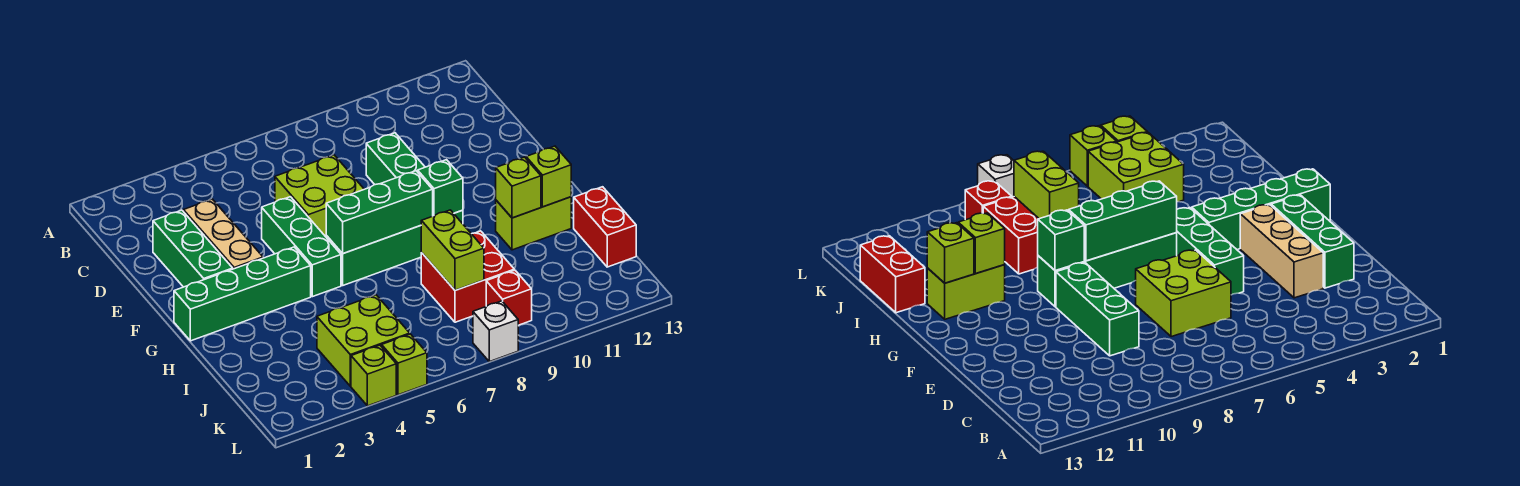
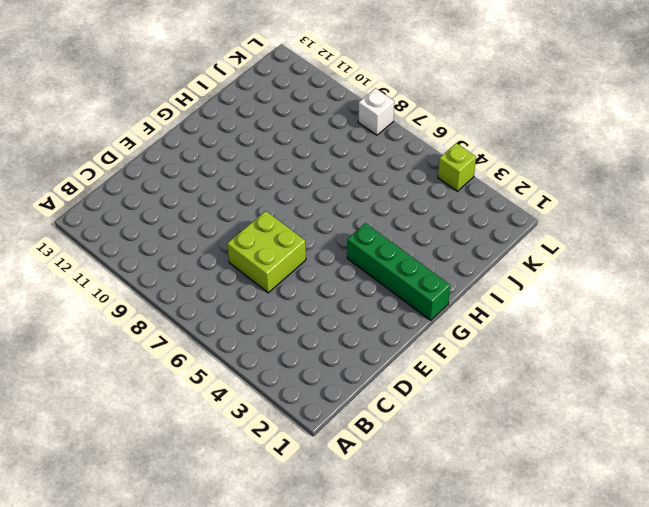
none -> green 1x3 brick [153,210,233,287]
none -> tan 1x3 brick [183,199,263,269]
none -> green 1x3 brick [366,133,425,185]

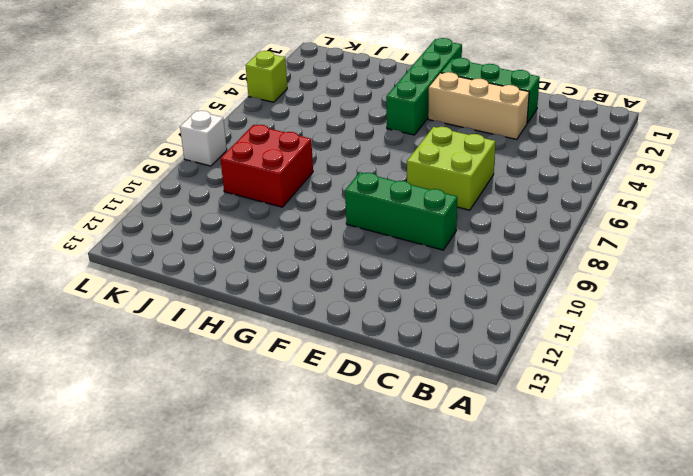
none -> green 1x3 brick [262,197,341,297]
none -> green 1x4 brick [326,210,463,285]
none -> lime 1x2 brick [496,197,571,250]

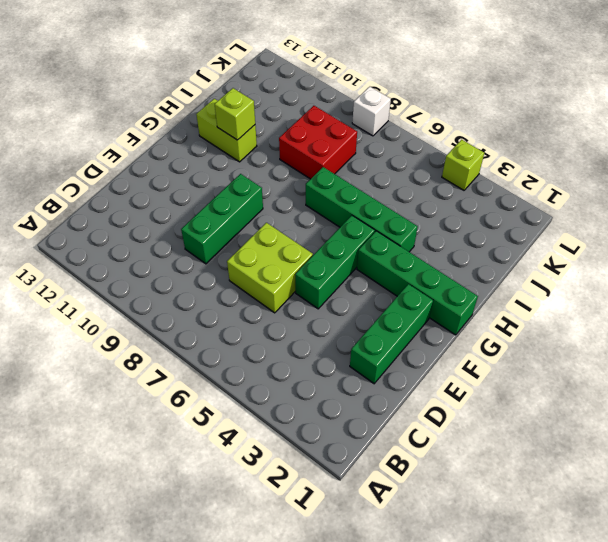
green 1x4 brick [306,167,418,252] -> green 1x4 brick moved to [326,210,463,285]
none -> tan 1x3 brick [183,199,263,269]
none -> red 1x2 brick [574,187,636,267]
none -> lime 2x2 brick [317,295,410,386]

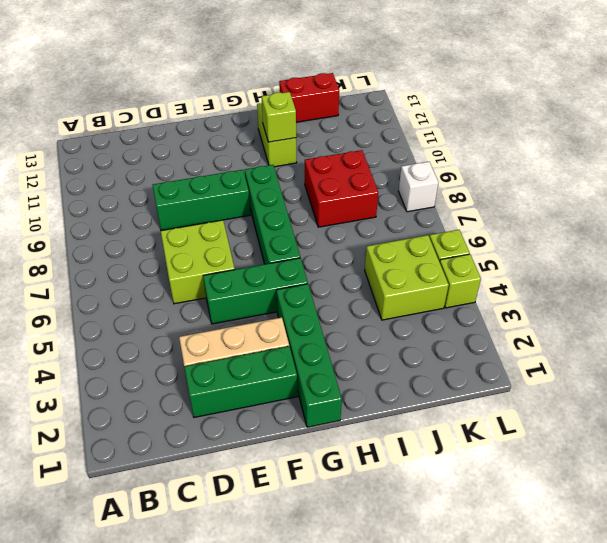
none -> red 1x1 brick [486,270,532,325]
none -> green 1x3 brick [326,171,433,254]
none -> green 1x1 brick [418,160,463,216]

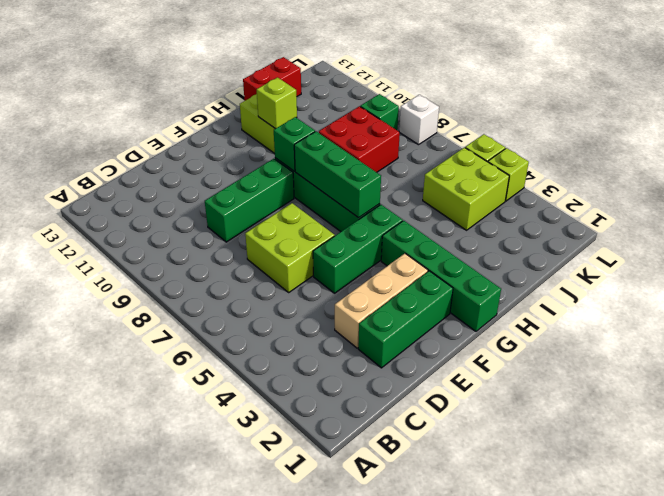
green 1x1 brick [360,94,399,130] -> red 1x1 brick [486,270,532,325]
none -> lime 1x1 brick [526,146,571,207]
none -> lime 1x2 brick [421,210,484,290]

